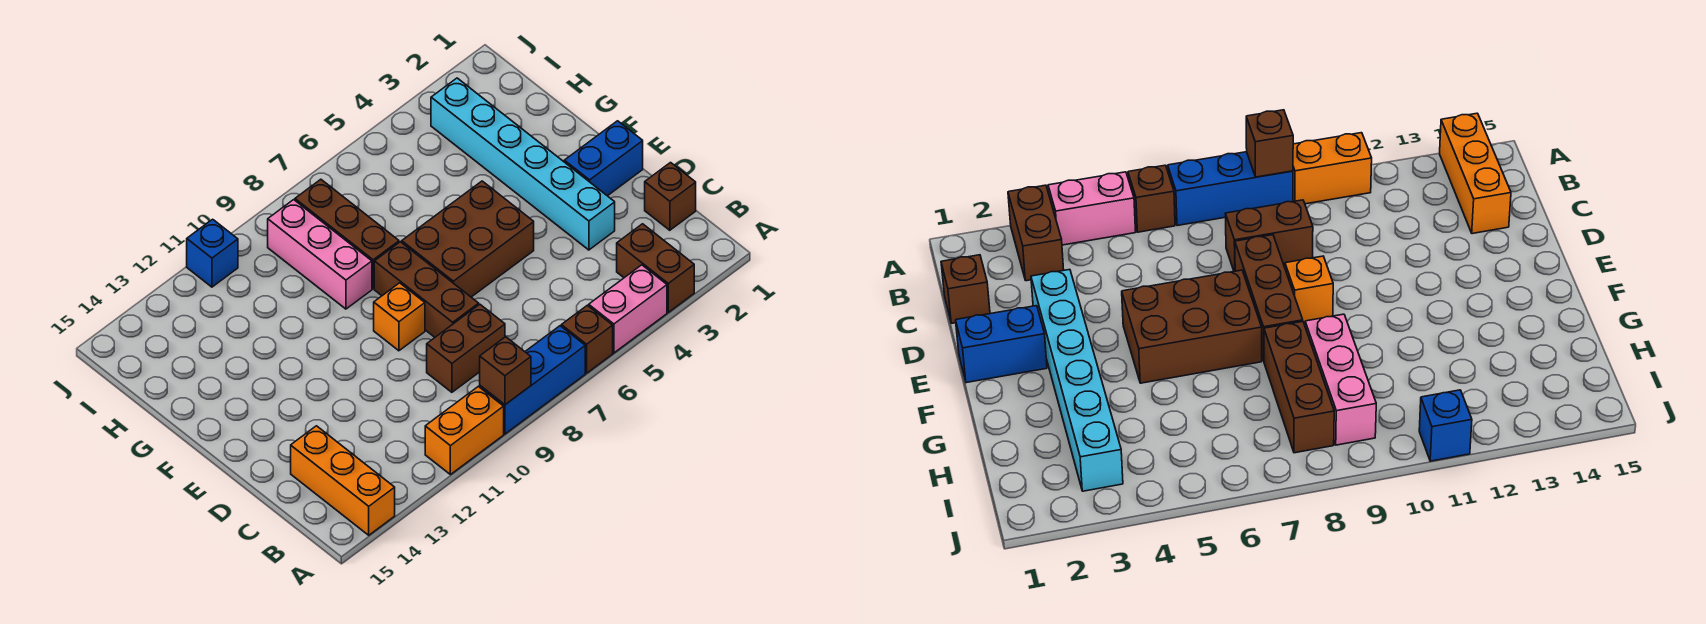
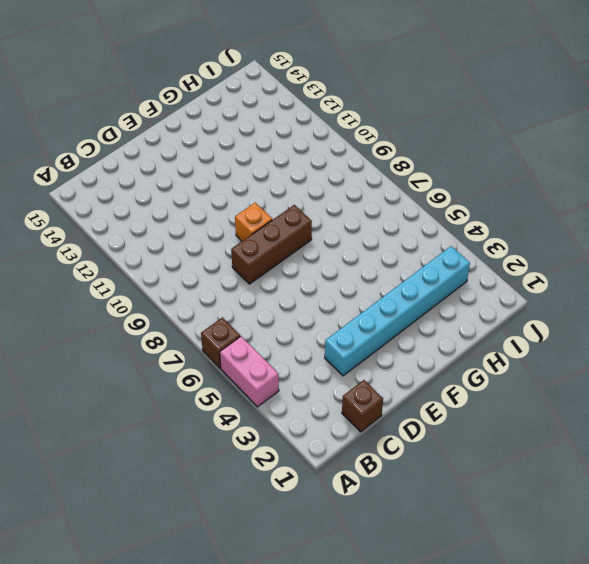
none -> brown 1x2 brick [617,224,694,312]
none -> blue 1x3 brick [480,326,585,434]
none -> orange 1x2 brick [425,386,504,475]

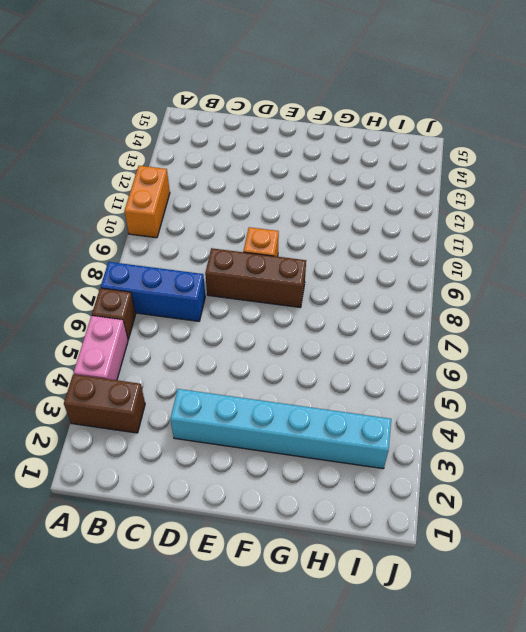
blue 1x3 brick [101,262,205,321] -> blue 1x3 brick turned to [480,326,585,434]
none -> orange 1x3 brick [291,426,395,535]
none -> brown 1x1 brick [645,163,696,230]
none -> brown 1x2 brick [427,304,505,392]

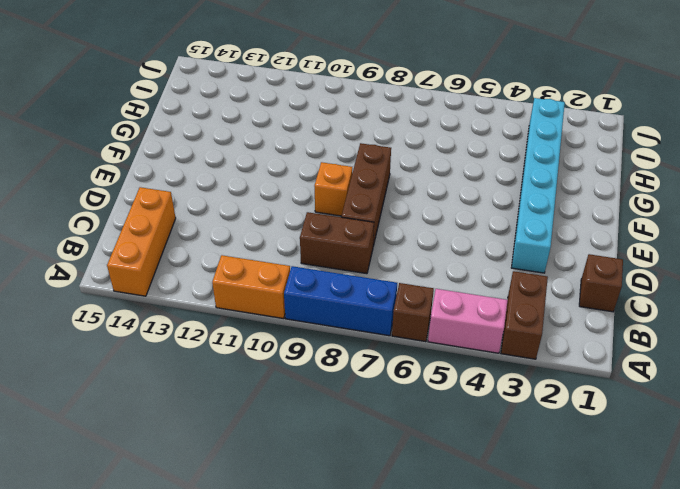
none -> blue 1x2 brick [564,121,643,196]
none -> brown 2x3 brick [402,181,534,297]
none -> brown 1x3 brick [295,179,399,289]

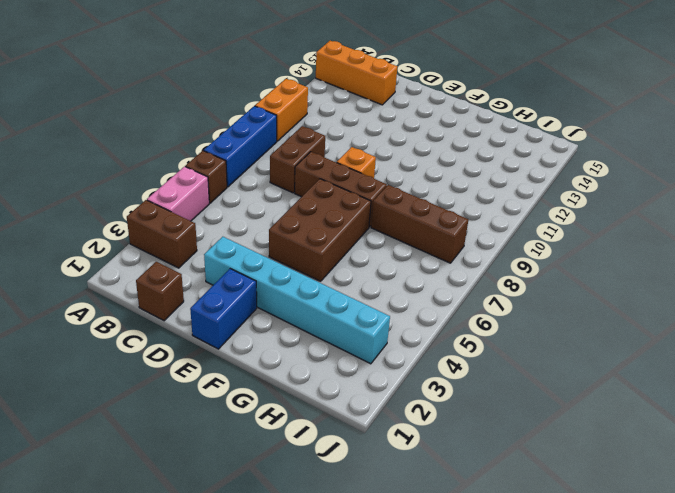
none -> pink 1x3 brick [268,200,372,309]
none -> blue 1x1 brick [187,219,238,287]
none -> brown 1x1 brick [480,337,531,405]

